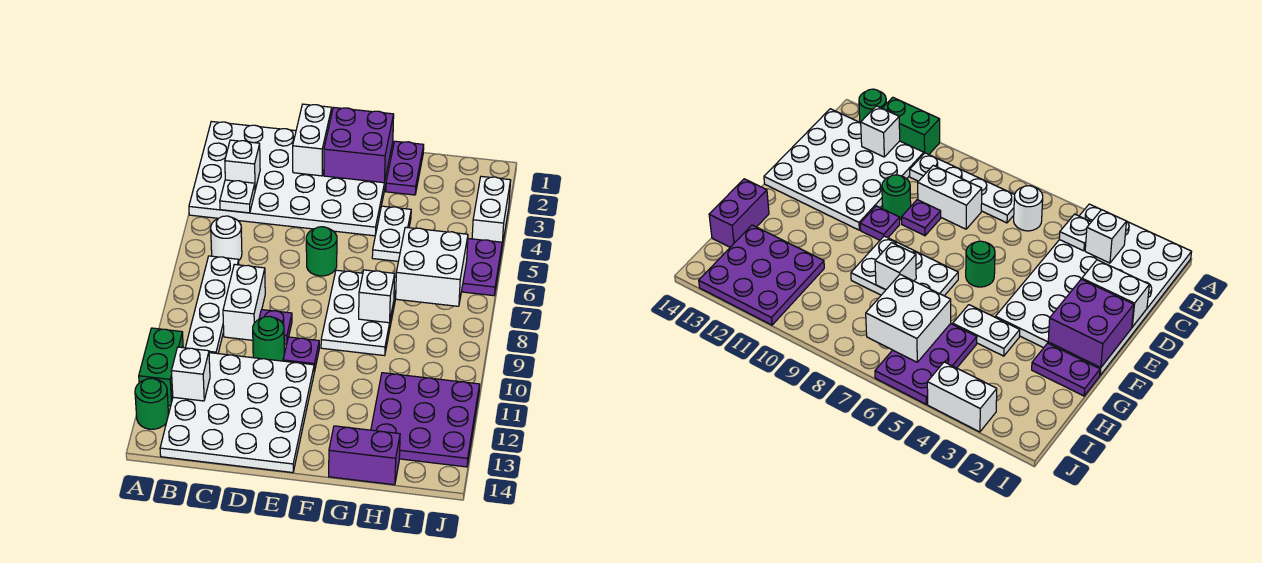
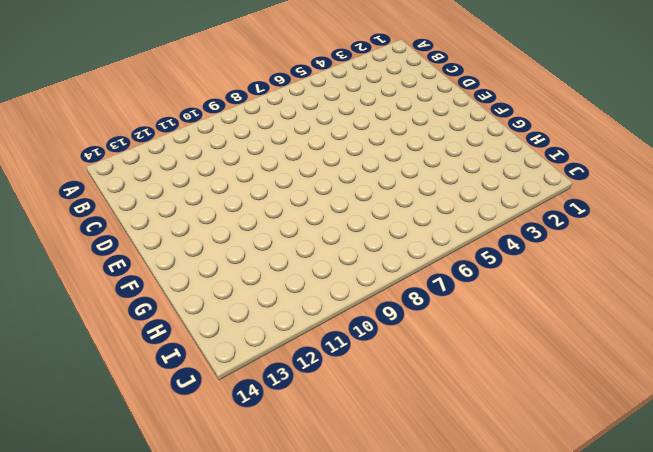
none -> white 4x6 plate [189,122,393,236]
none -> green 1x2 brick [139,328,183,406]
none -> green 1x1 round brick [135,378,169,429]

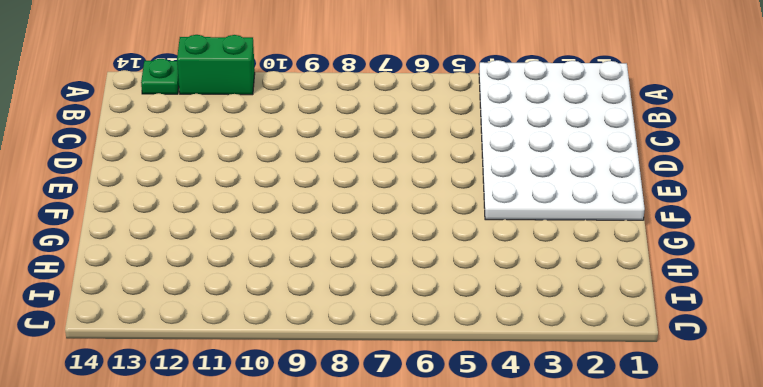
green 1x1 plate [141,59,179,94] -> green 1x1 round brick [135,378,169,429]
none -> white 1x1 round brick [211,216,242,260]
none -> white 1x4 plate [185,256,239,354]
none -> white 4x4 plate [160,353,314,473]

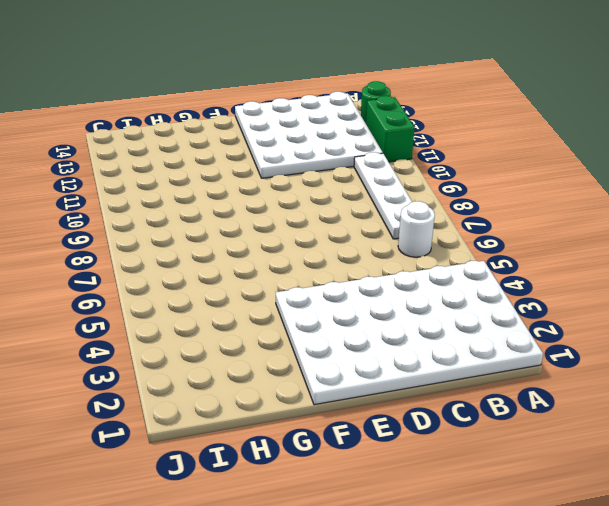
none -> white 1x2 brick [223,264,265,340]
none -> purple 1x1 plate [259,310,292,344]
none -> green 1x1 round brick [253,316,284,361]

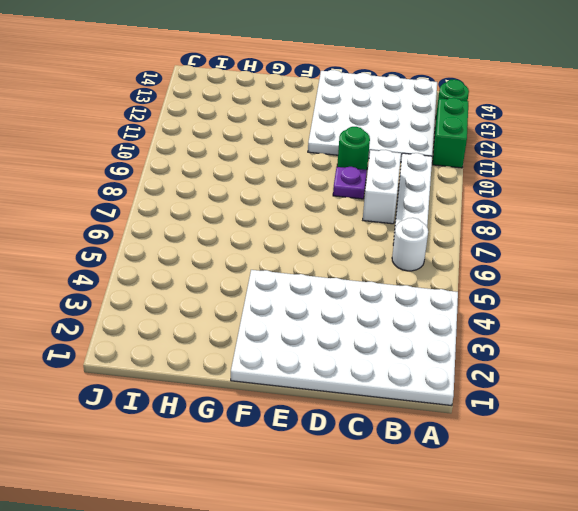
none -> green 1x1 round brick [306,227,337,276]
none -> purple 1x1 plate [283,337,319,372]
none -> white 2x3 plate [321,270,396,356]

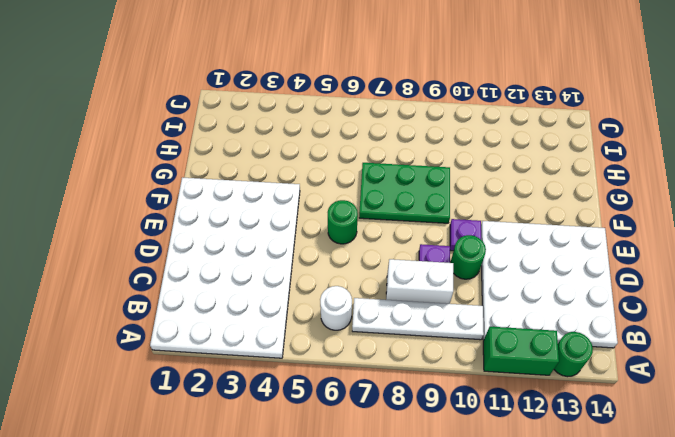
green 2x3 plate [359,163,450,223] -> white 2x3 plate [321,270,396,356]
none -> purple 1x2 plate [386,141,424,195]
none -> white 1x2 plate [372,206,411,261]
none -> purple 1x2 brick [329,426,400,485]

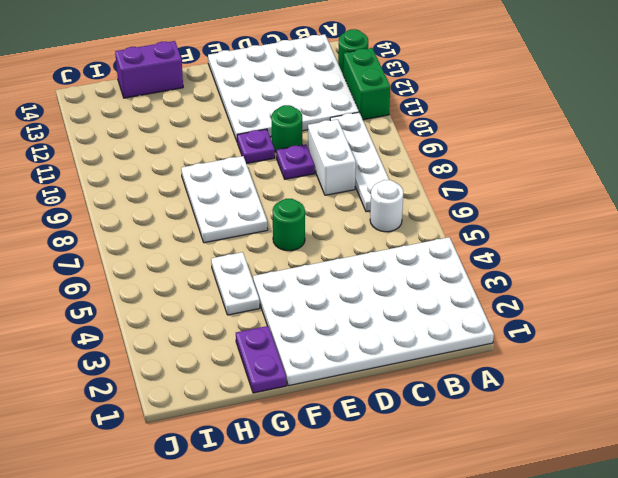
none -> purple 2x3 plate [461,239,502,296]
none -> purple 3x3 plate [371,373,480,467]
none -> white 1x2 brick [472,176,511,246]

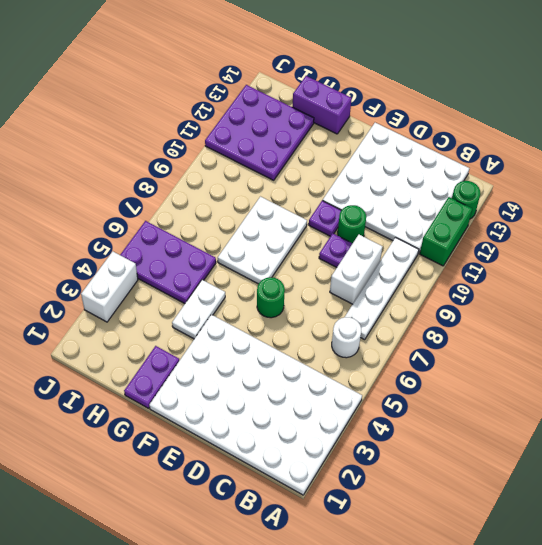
none -> white 1x1 brick [225,140,260,190]
none -> white 1x1 plate [220,180,255,213]
none -> white 1x1 brick [172,347,210,401]

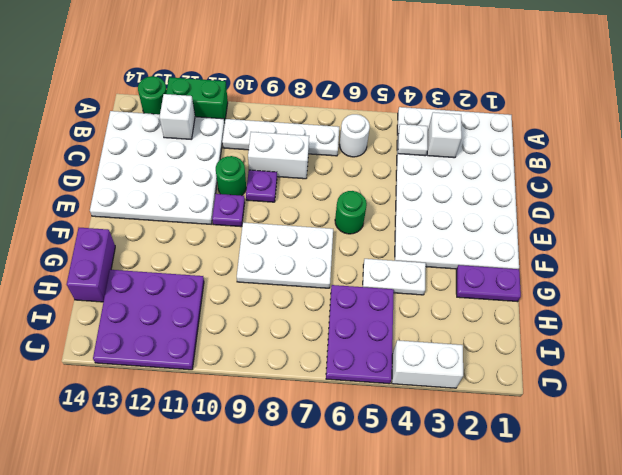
none -> white 1x2 brick [293,104,332,176]
none -> purple 2x2 brick [324,107,394,183]
none -> white 1x1 brick [359,270,395,323]

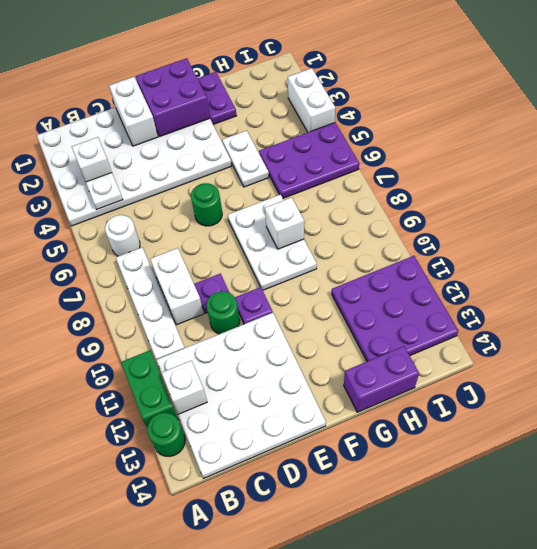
none -> white 2x2 brick [396,227,468,306]

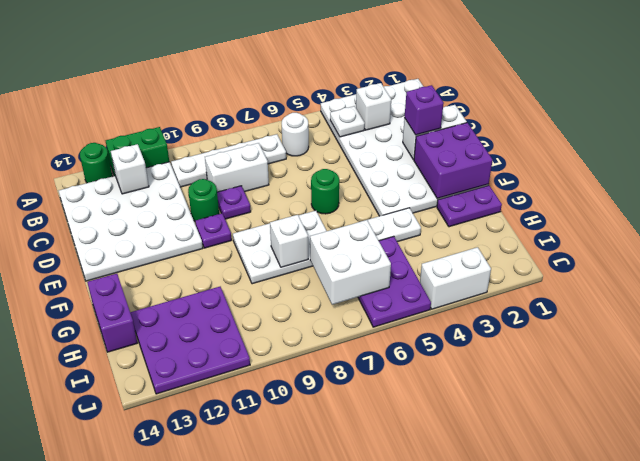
purple 1x1 brick [404,85,444,135] -> none

